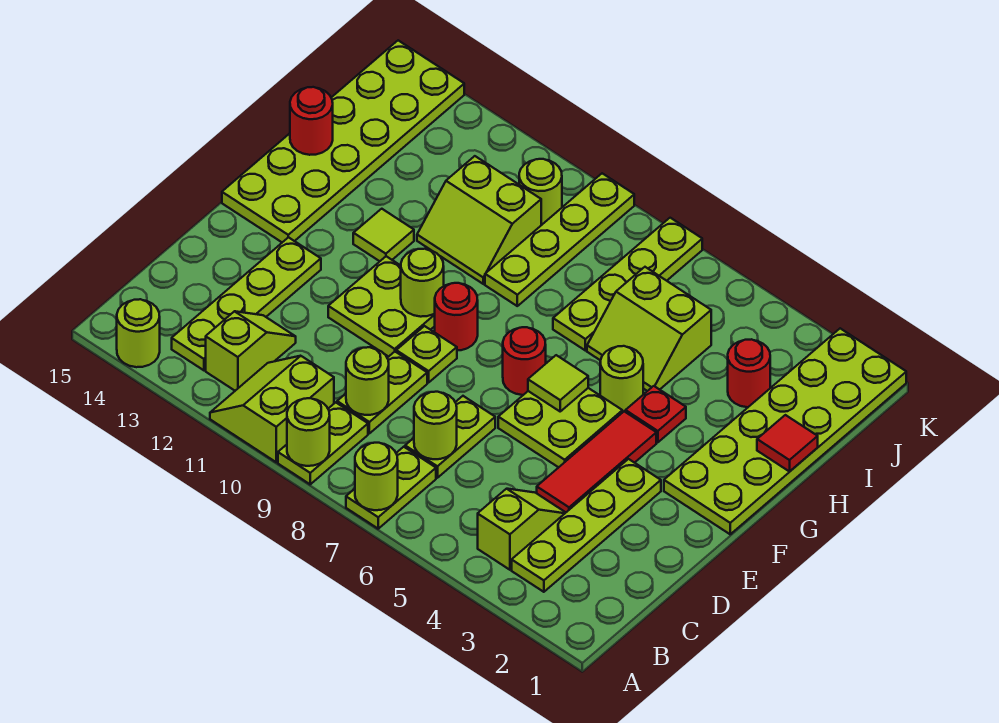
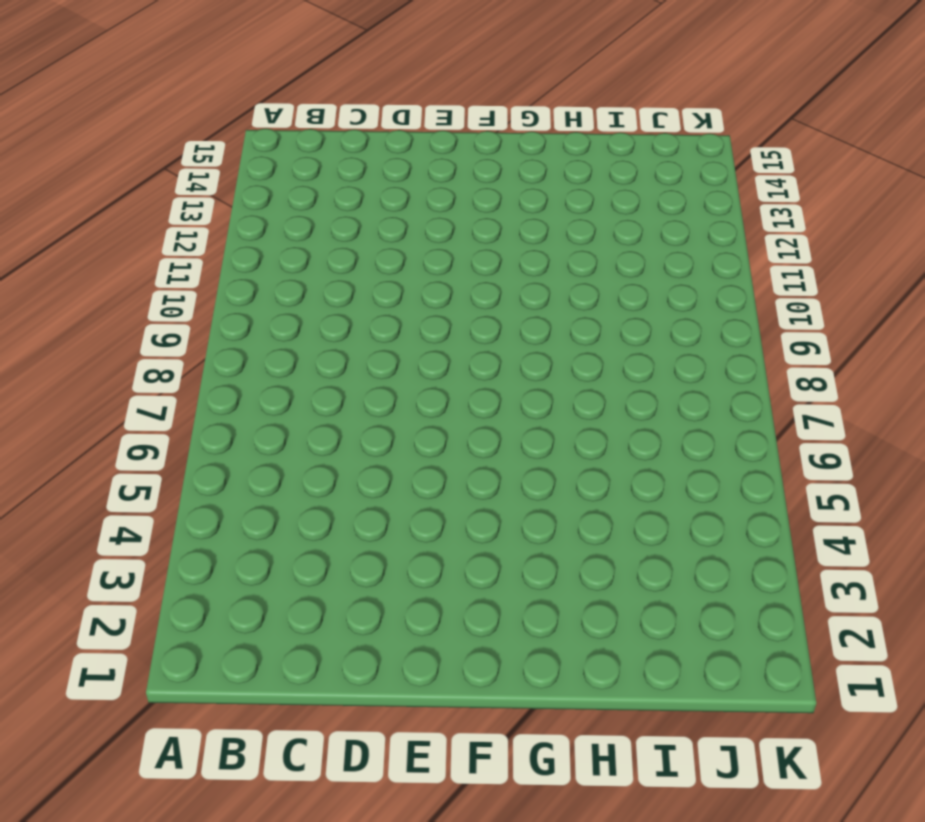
none -> lime 1x2 plate [346,447,436,529]
none -> lime 1x2 plate [278,402,368,484]
none -> lime 2x2 slope [210,356,334,462]
none -> lime 1x1 round brick [117,299,160,367]

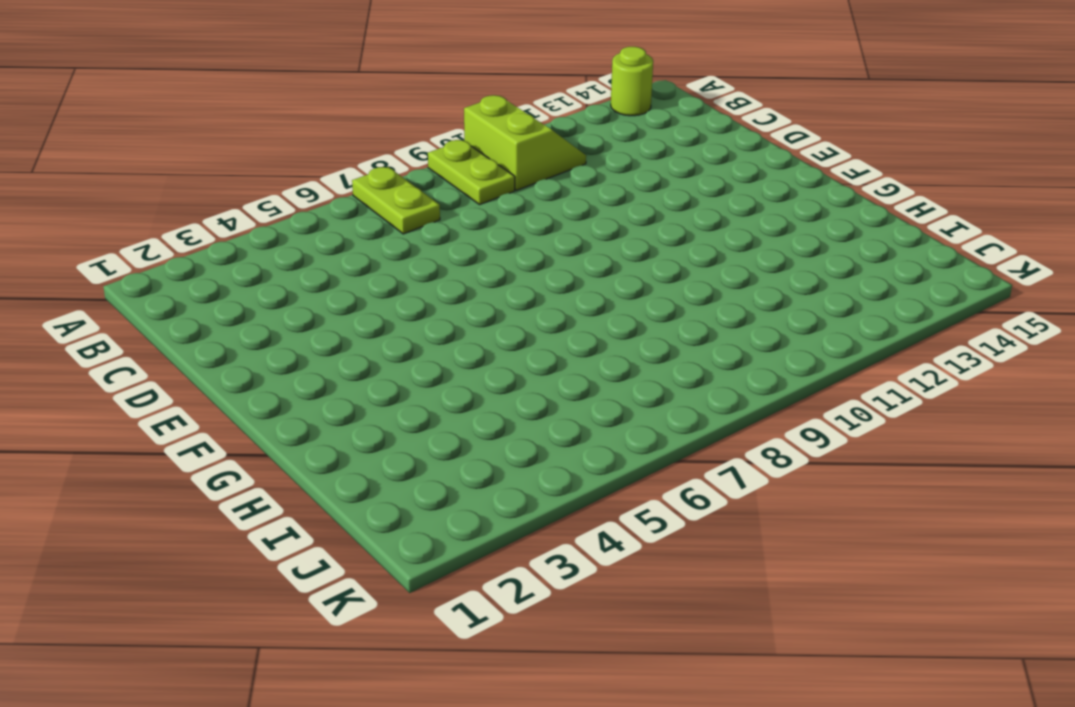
none -> lime 1x4 plate [512,459,661,592]
none -> lime 1x2 slope [478,489,566,570]
none -> lime 1x2 slope [206,311,296,391]
none -> lime 1x4 plate [172,237,321,370]

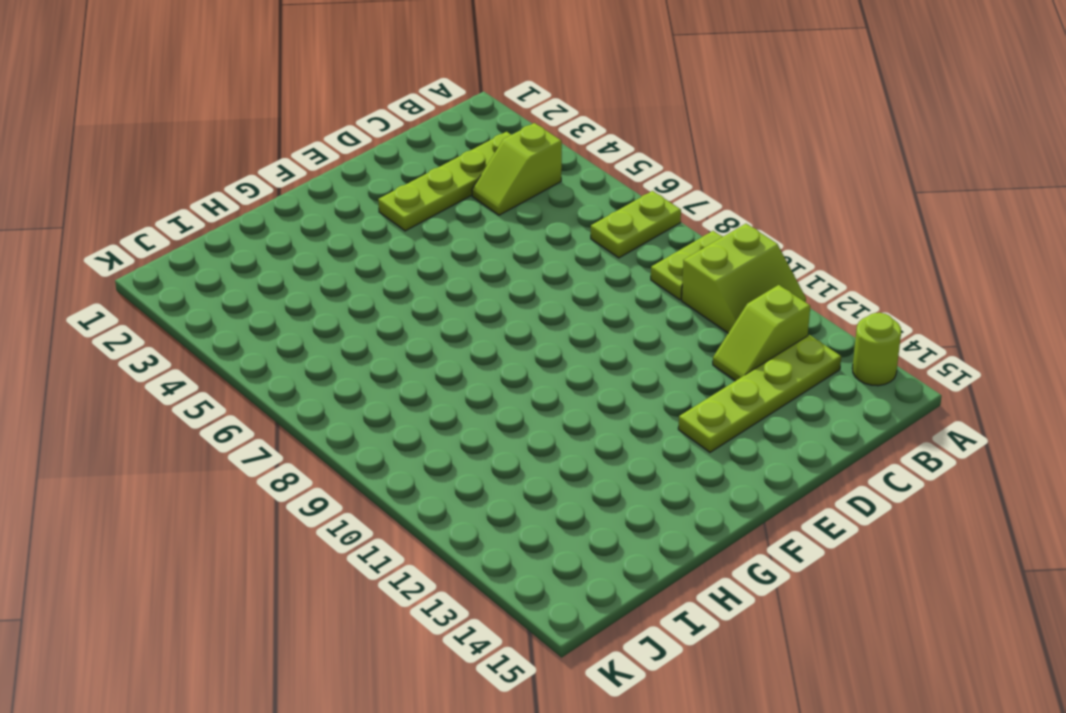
none -> lime 1x2 plate [405,396,495,478]
none -> lime 1x2 plate [337,352,427,433]
none -> red 1x3 tile [537,411,656,512]
none -> lime 2x2 plate [498,388,622,467]

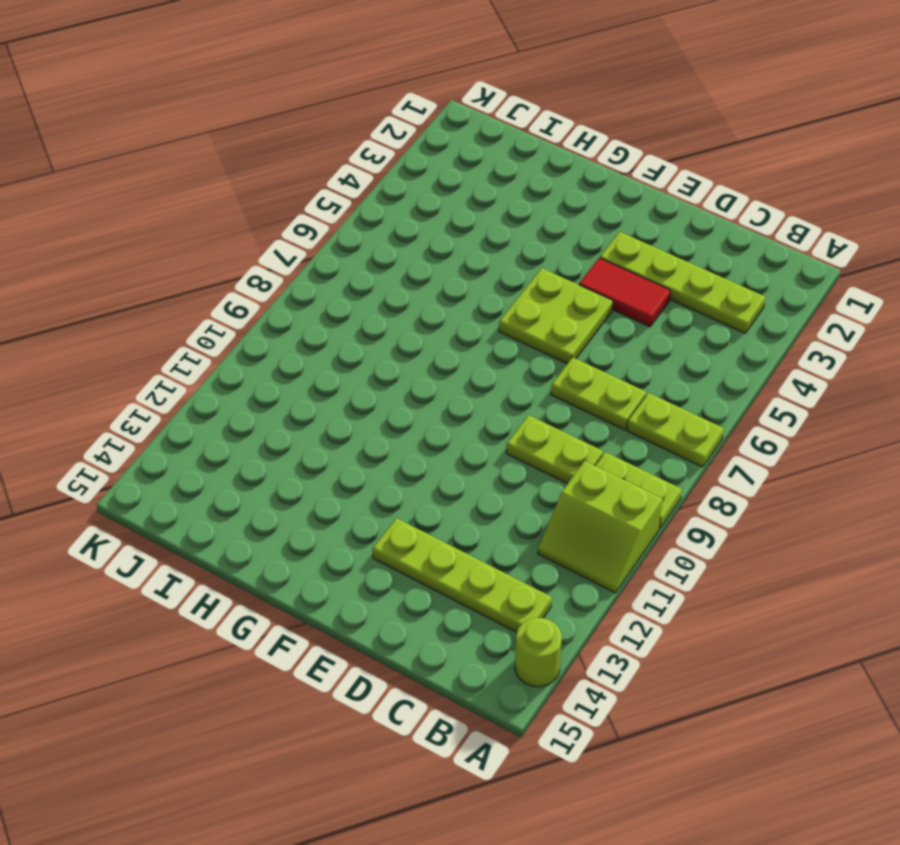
red 1x2 tile [579,258,671,327] -> red 1x3 tile [537,411,656,512]
none -> lime 1x2 slope [478,489,566,570]
none -> lime 1x2 slope [206,311,296,391]
none -> lime 1x1 plate [396,326,457,382]
none -> lime 2x2 plate [328,256,435,357]

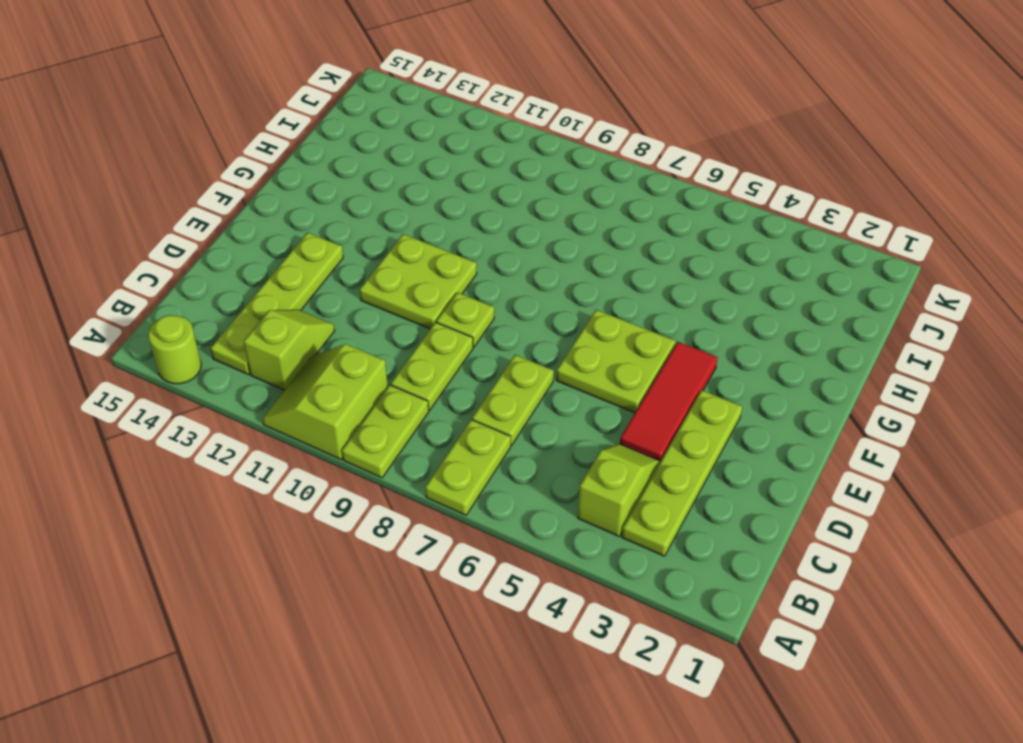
none -> lime 2x6 plate [664,328,906,534]
none -> red 1x1 round brick [503,327,546,395]
none -> red 1x1 round brick [435,283,478,351]
none -> lime 2x6 plate [222,40,464,242]

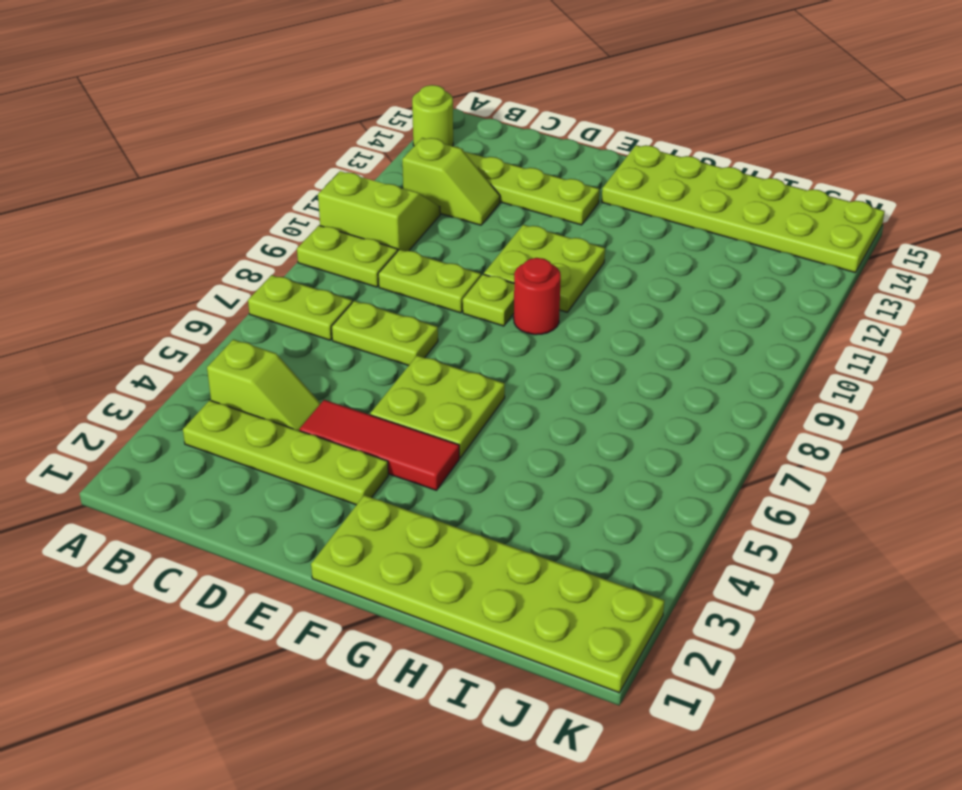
none -> red 1x1 round brick [503,327,546,395]
none -> red 1x1 plate [626,386,686,442]
none -> lime 1x1 round brick [600,346,643,413]
none -> lime 1x1 tile [353,209,414,261]

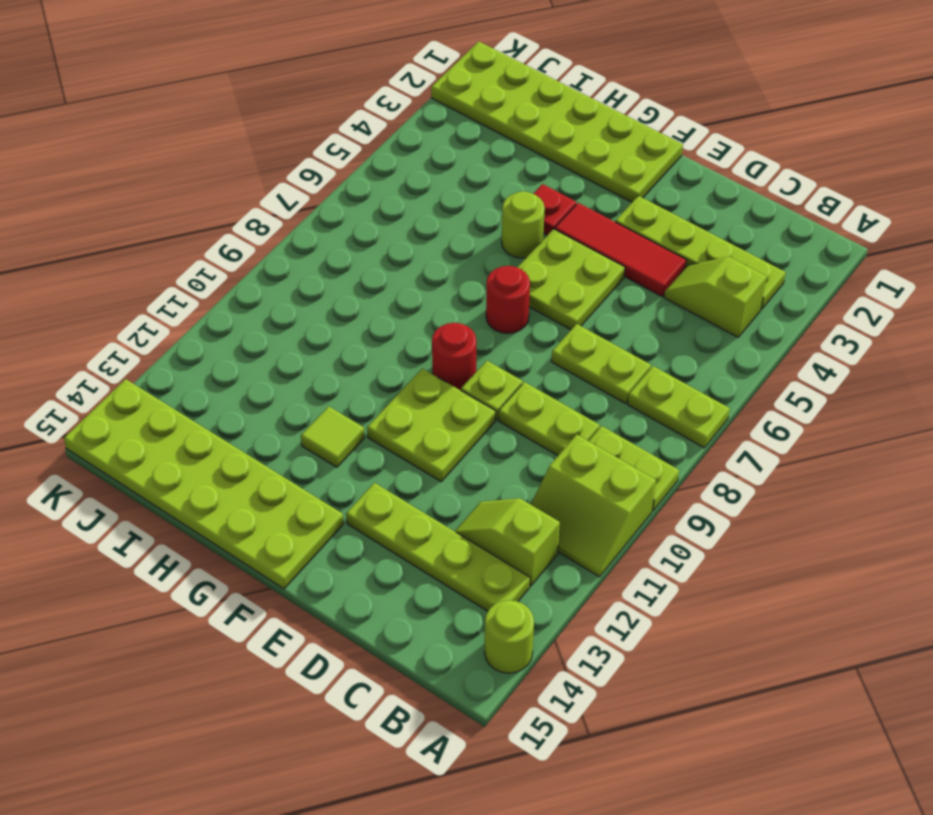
none -> lime 2x2 slope [587,267,711,391]
none -> lime 1x4 plate [553,218,702,350]
none -> lime 1x4 plate [485,173,634,306]
none -> lime 2x2 slope [417,156,541,284]

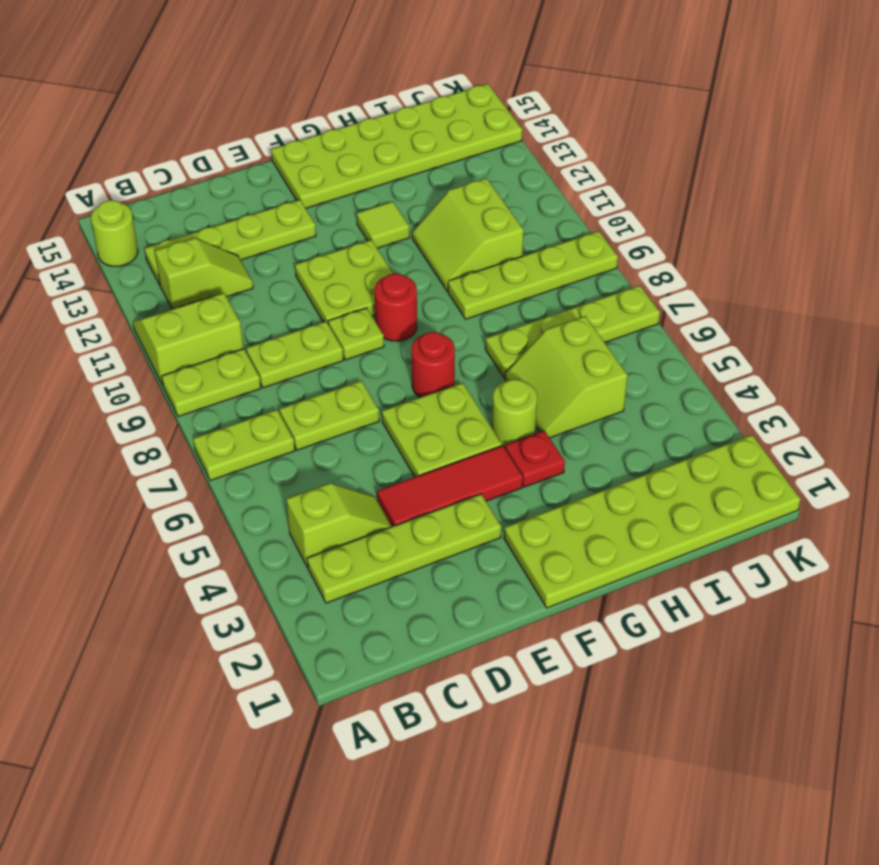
none -> red 1x1 round brick [728,339,770,407]
none -> lime 1x1 round brick [519,159,562,225]
none -> lime 1x1 round brick [355,443,398,510]
none -> lime 1x1 round brick [287,398,330,466]

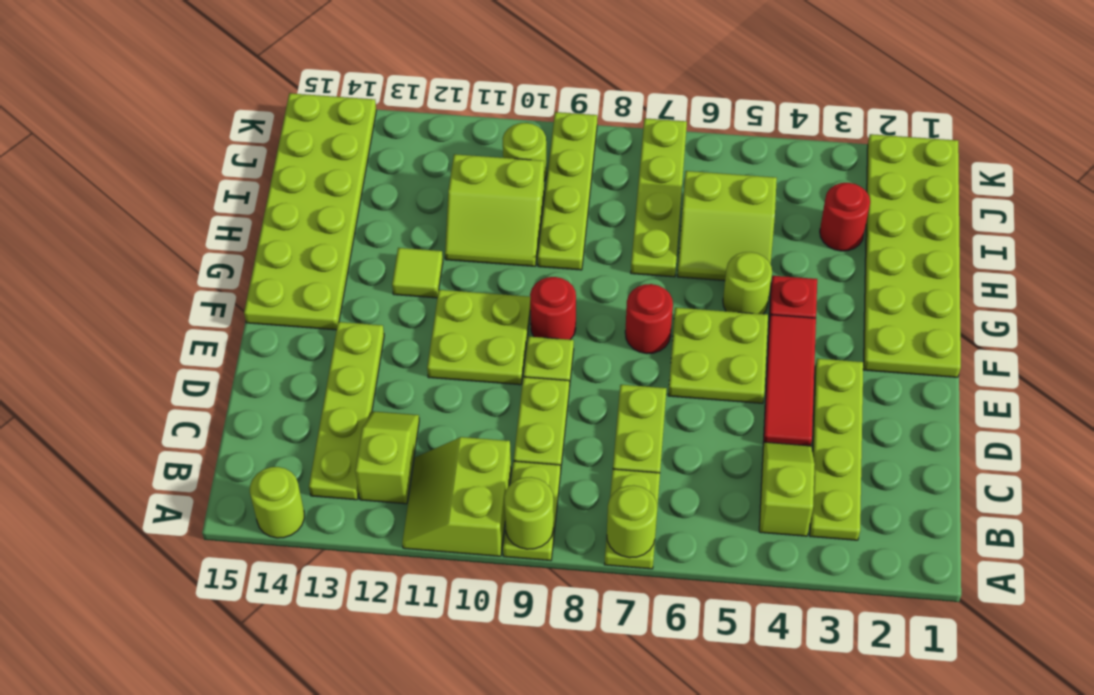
none -> lime 1x1 round brick [414,392,457,459]
none -> lime 1x1 round brick [346,347,389,415]
none -> lime 1x1 tile [528,355,588,411]
none -> lime 1x1 round brick [401,249,444,317]

